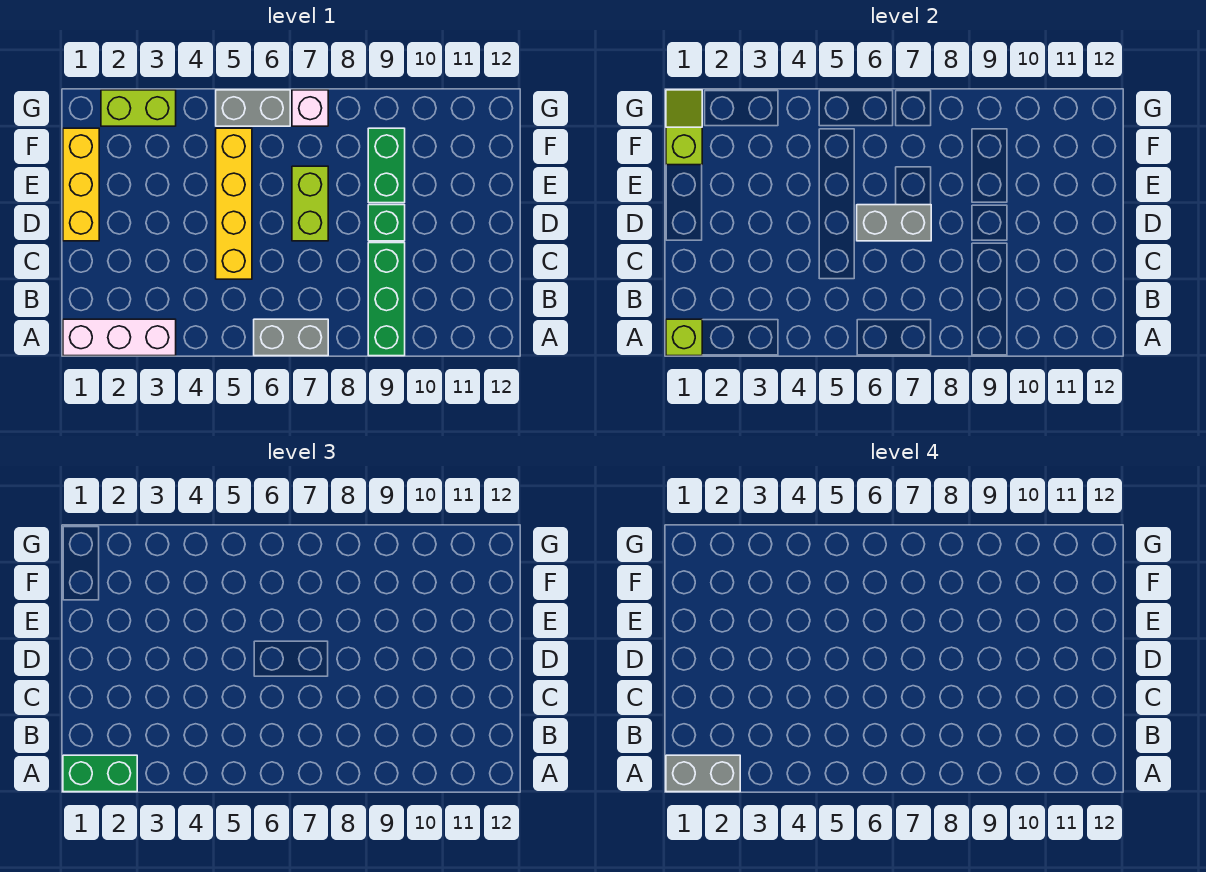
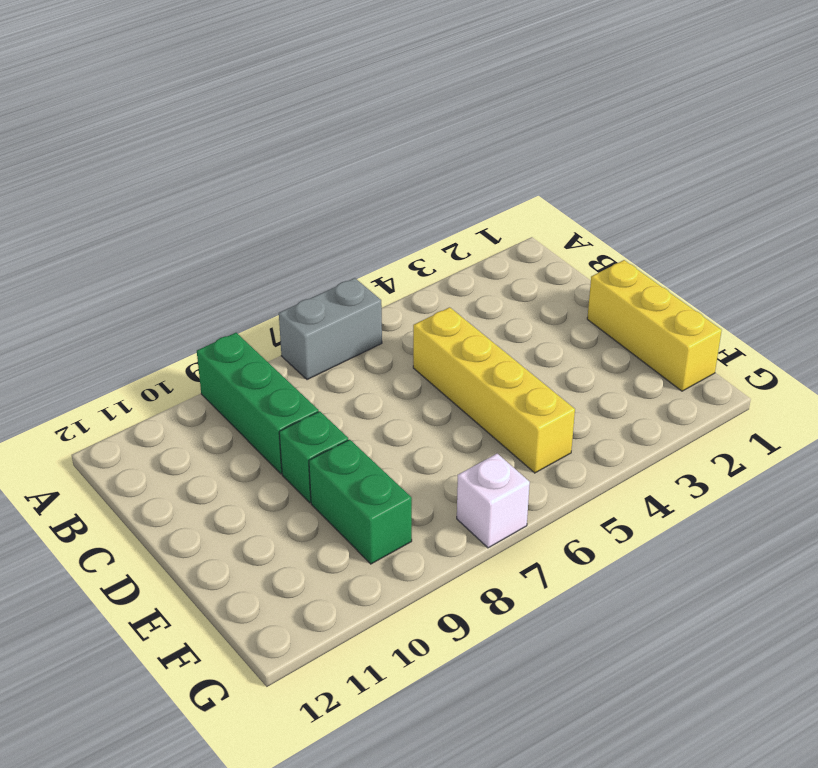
none -> white 1x3 brick [63,319,176,356]
none -> lime 1x2 brick [292,166,328,241]
none -> lime 1x2 brick [101,90,176,126]

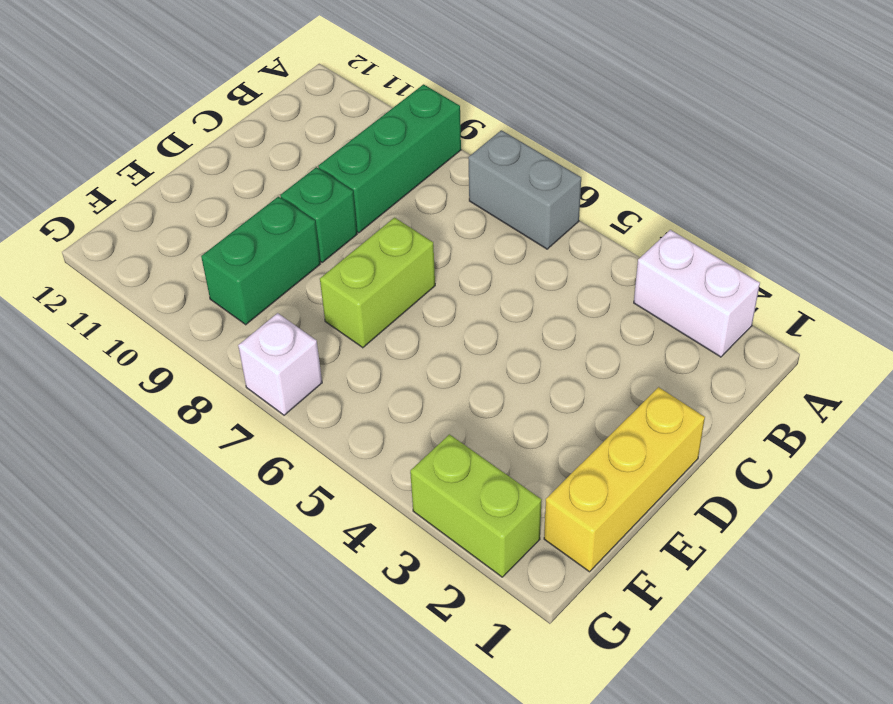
white 1x2 brick [634,230,760,357] -> white 1x3 brick [63,319,176,356]
none -> yellow 1x4 brick [216,128,252,279]
none -> grey 1x2 brick [216,90,290,126]
none -> lime 1x1 brick [666,319,702,356]

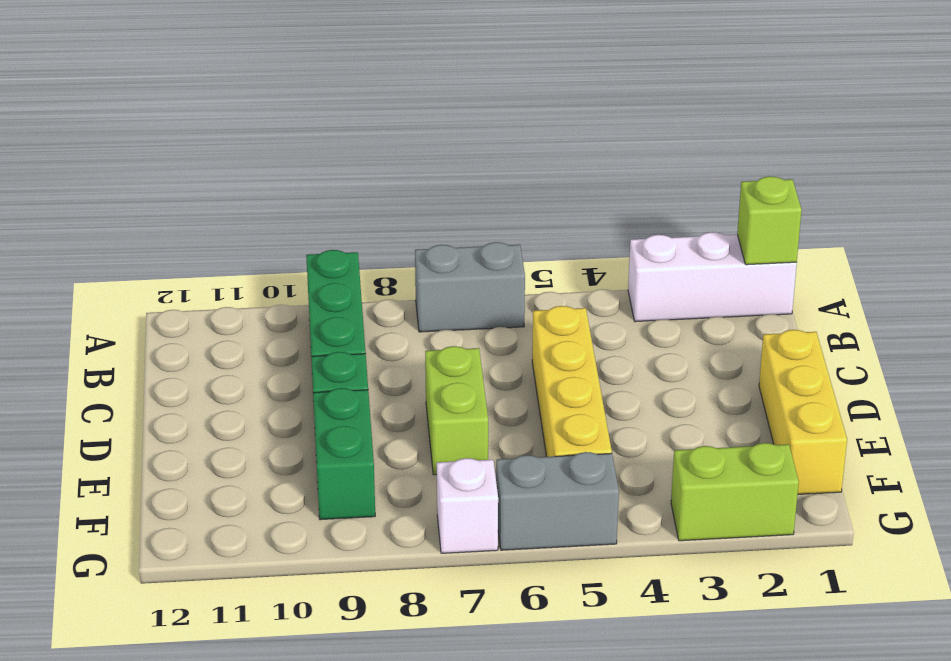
none -> grey 1x2 brick [857,205,931,241]
none -> lime 1x2 slope [666,90,702,165]
none -> green 1x2 brick [63,755,137,792]

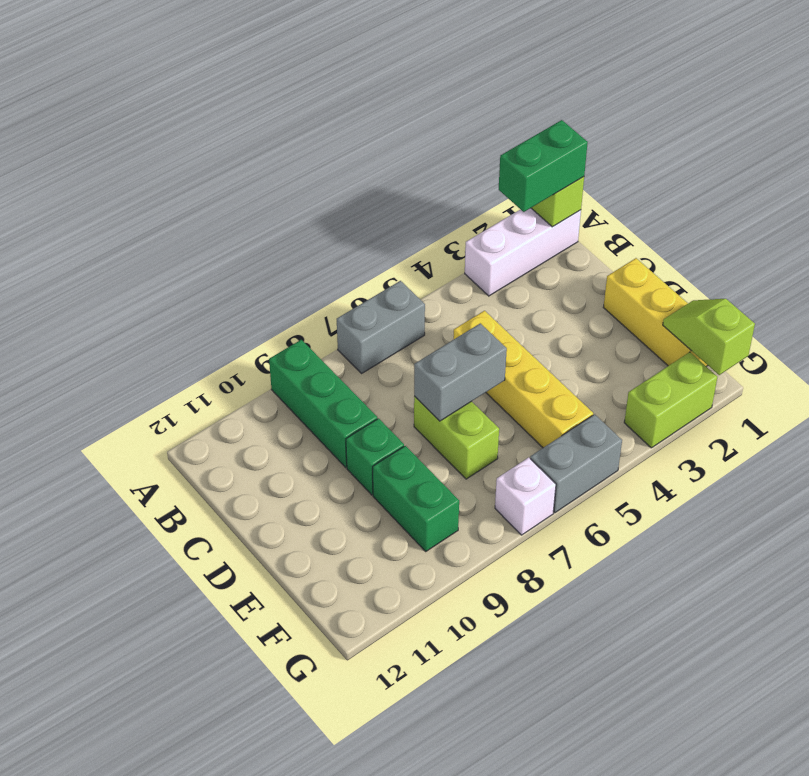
lime 1x2 slope [663,299,755,375] -> lime 1x2 slope turned to [666,90,702,165]
none -> grey 1x2 brick [666,755,740,792]

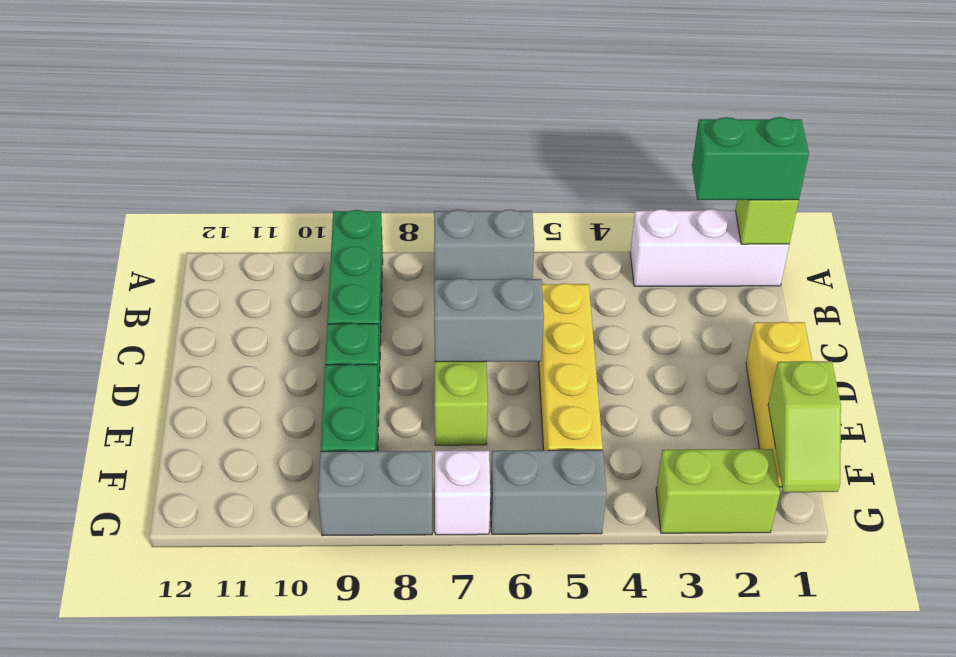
grey 1x2 brick [318,451,432,536] -> grey 1x2 brick moved to [666,755,740,792]

